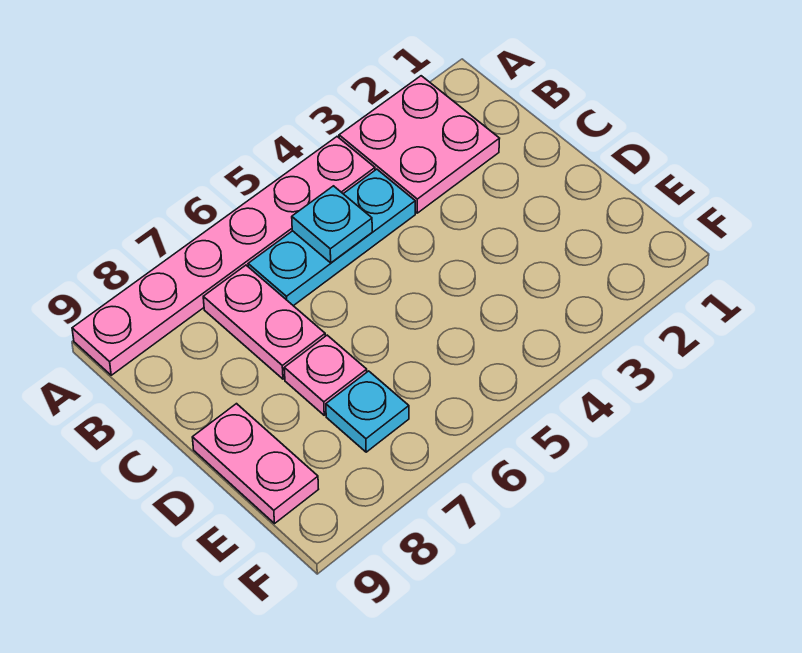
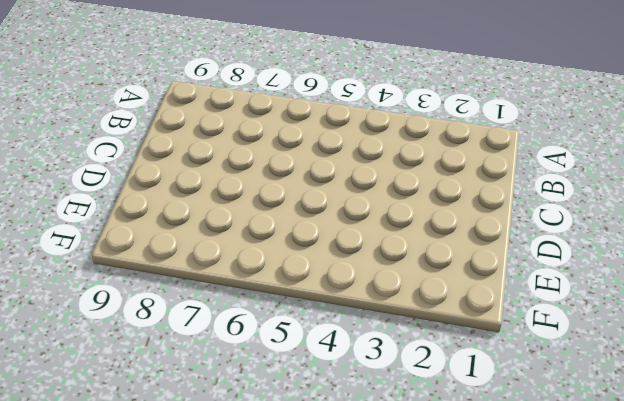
none -> pink 2x2 plate [339,76,500,213]
none -> pink 1x6 plate [72,137,375,375]

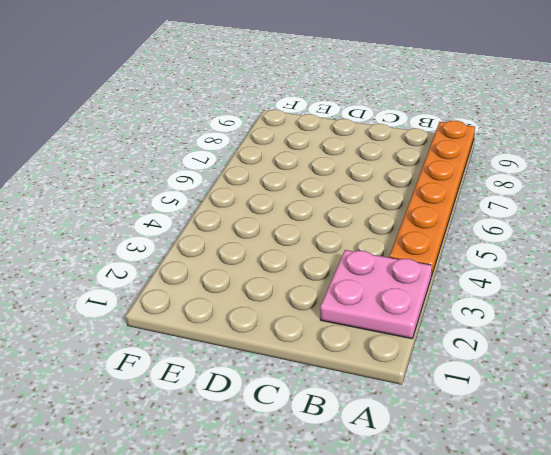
orange 1x6 plate [389,121,475,276] -> pink 1x6 plate [72,137,375,375]
none -> cyan 1x3 plate [248,169,415,306]
none -> pink 1x2 plate [203,265,325,379]

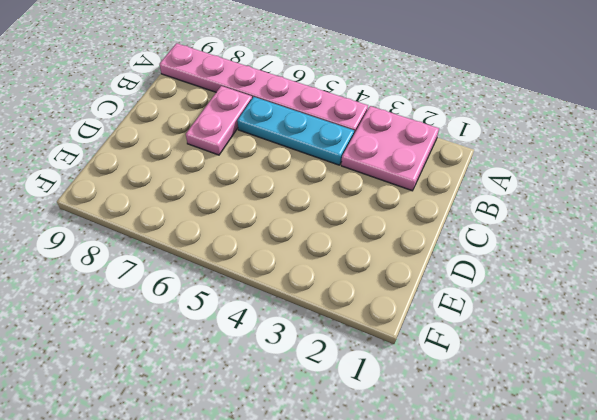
none -> pink 1x1 plate [284,335,367,415]
none -> pink 1x2 plate [192,404,319,523]

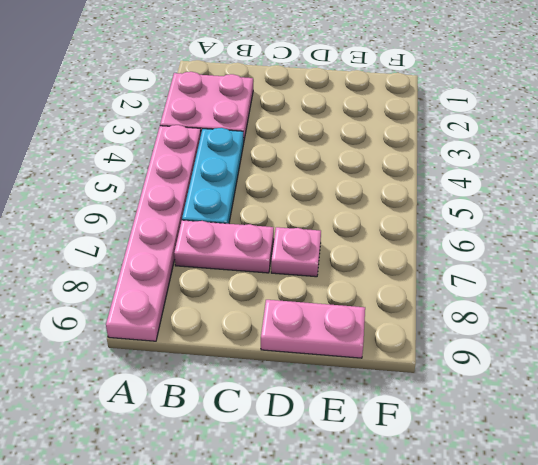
none -> cyan 1x1 plate [326,371,409,452]
none -> cyan 1x1 plate [292,186,372,263]

